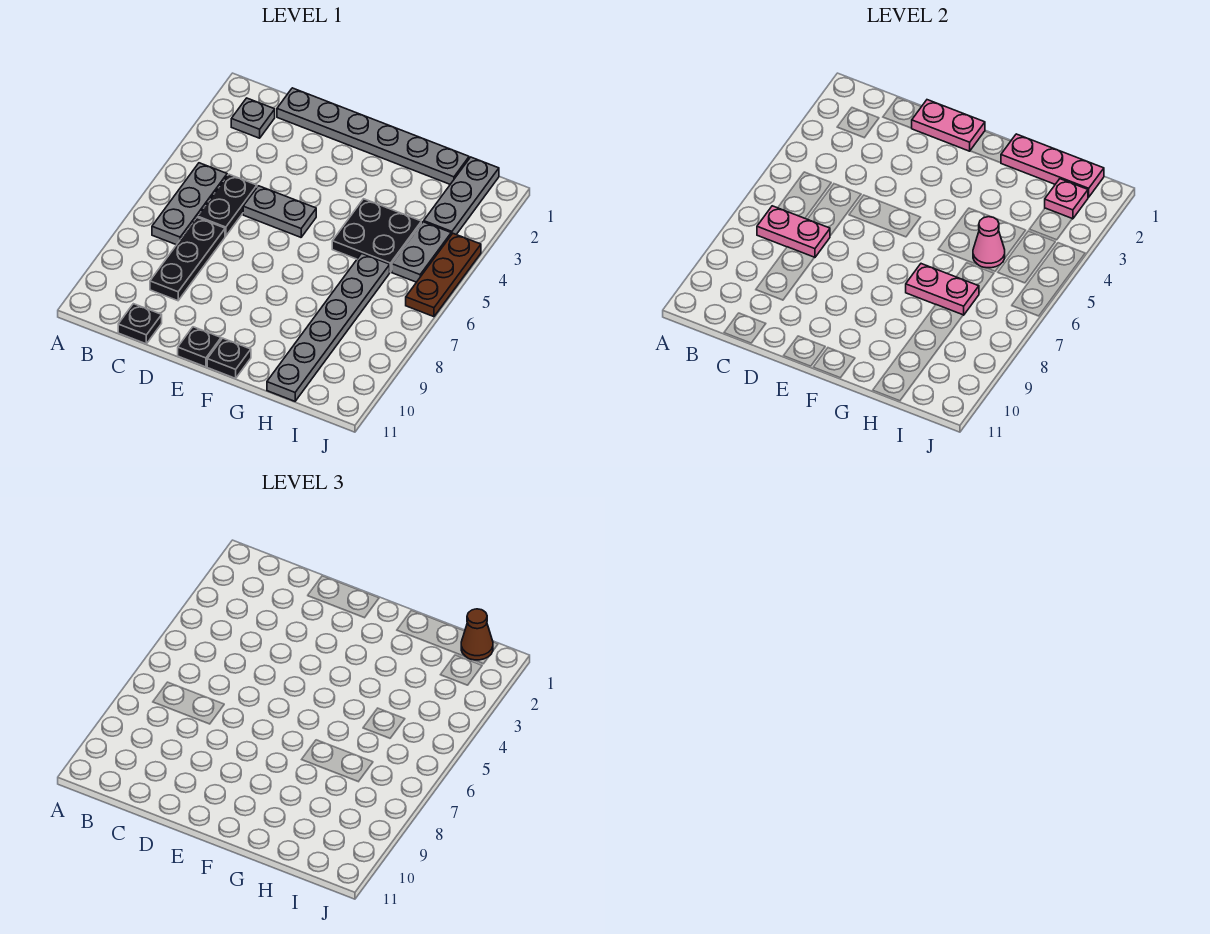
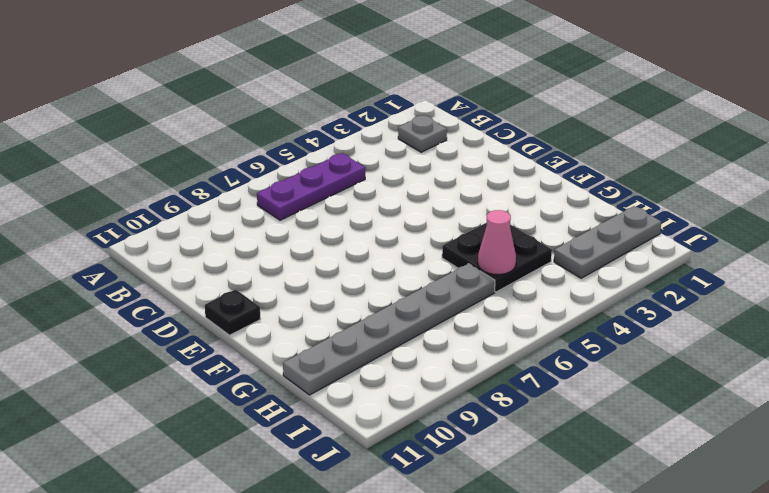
purple 1x3 plate [257,153,365,220] -> grey 1x3 plate [152,163,227,245]
none -> grey 1x6 plate [277,88,469,184]
none -> black 1x2 plate [198,174,257,236]
none -> black 1x3 plate [150,217,225,301]

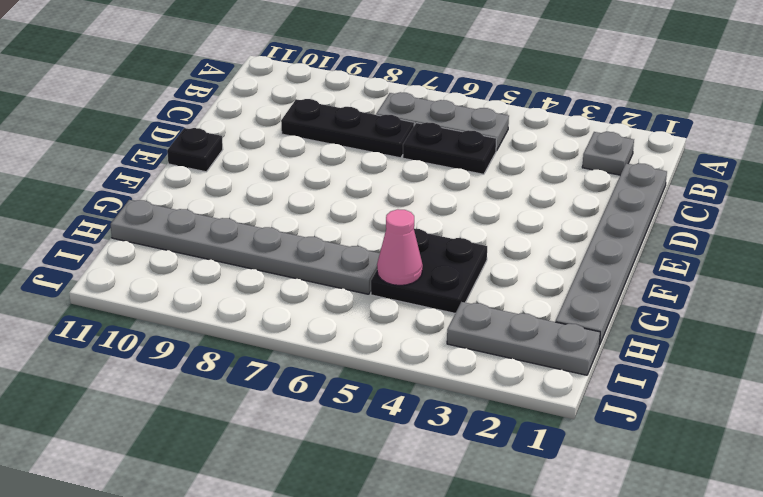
none -> black 1x1 plate [118,304,162,344]
none -> grey 1x2 plate [243,186,316,237]
none -> black 1x1 plate [207,338,251,378]

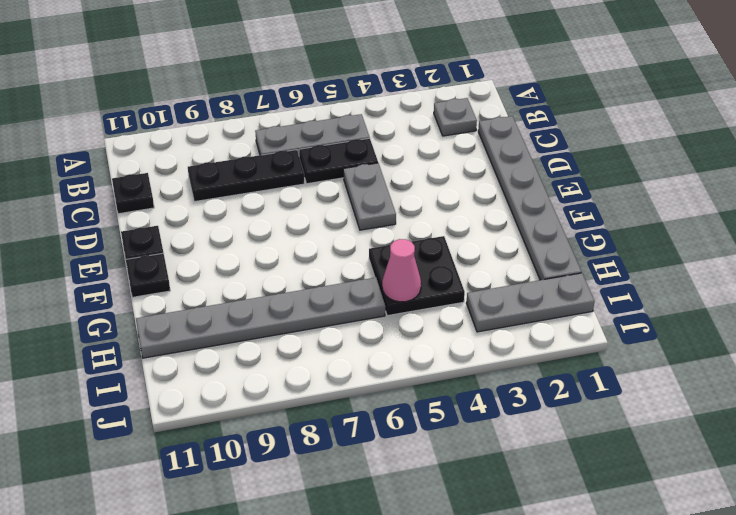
none -> grey 1x2 plate [392,222,451,282]
none -> brown 1x3 plate [406,234,481,317]
none -> pink 1x2 plate [757,206,830,258]

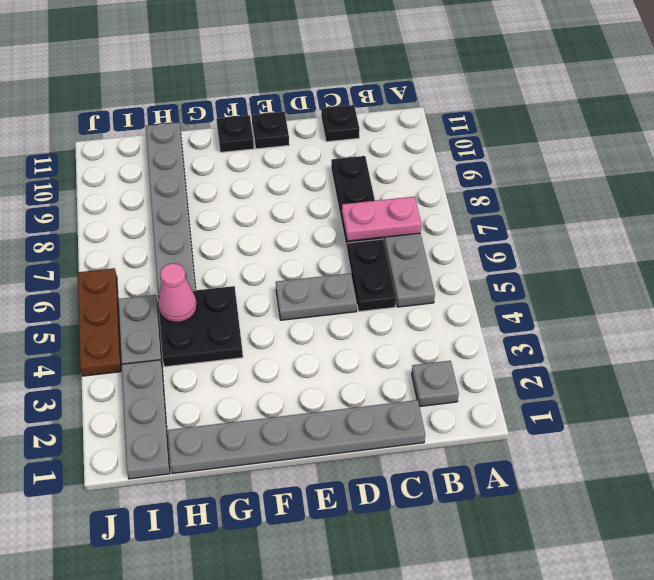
none -> pink 1x2 plate [912,100,985,151]
none -> pink 1x3 plate [1001,134,1104,197]
none -> pink 1x2 plate [906,264,979,315]

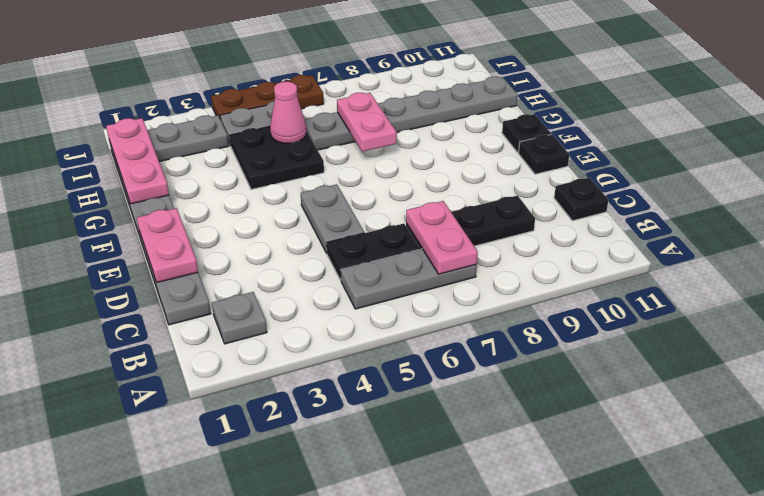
none -> pink 1x1 plate [1045,179,1088,219]
none -> brown 1x1 cone [461,609,493,660]

